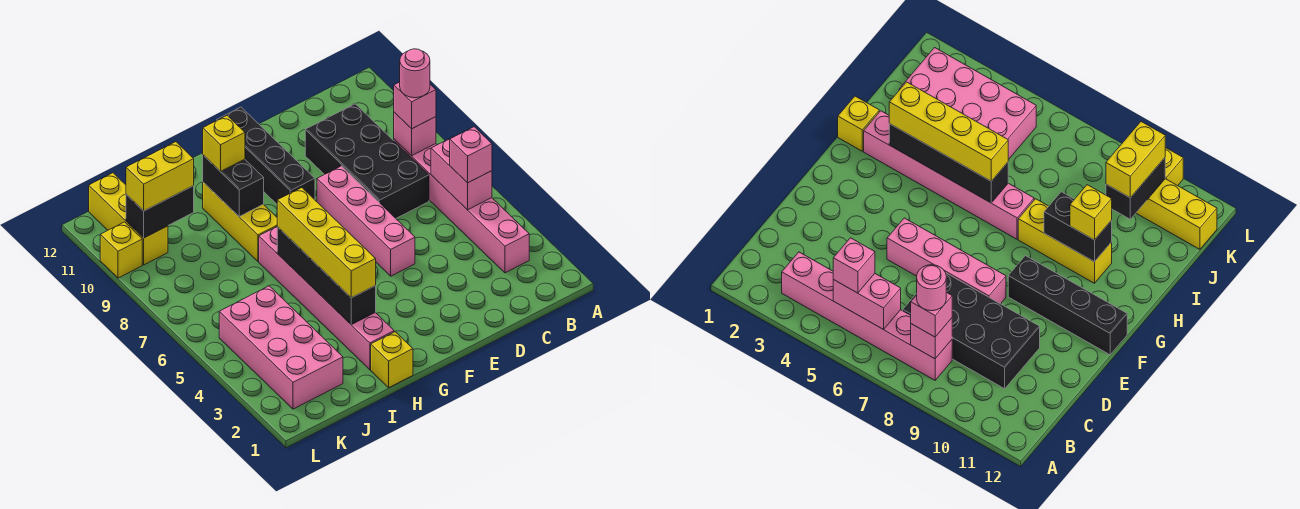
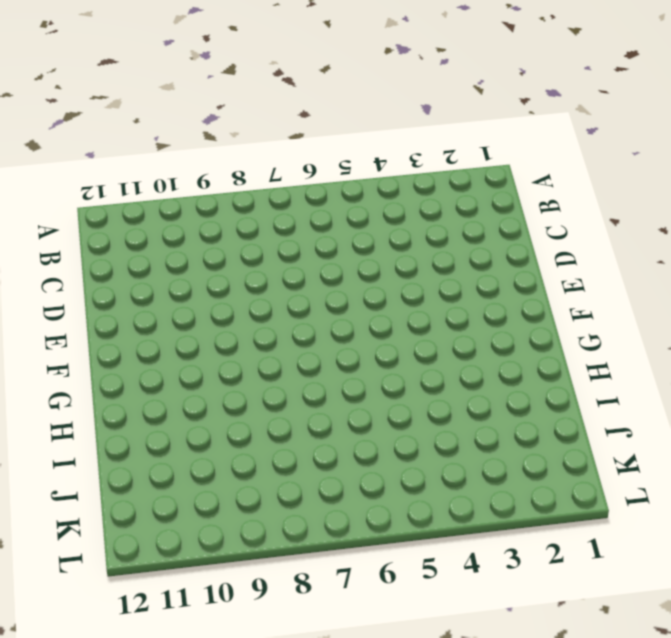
none -> pink 1x6 brick [394,139,529,273]
none -> black 2x4 brick [305,104,429,218]
none -> pink 1x4 brick [317,166,415,276]

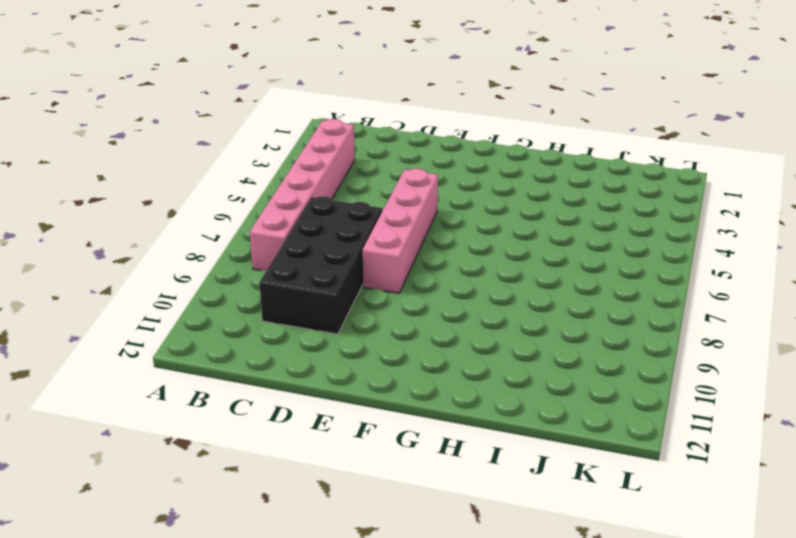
none -> black 1x4 brick [217,107,315,204]
none -> yellow 1x1 brick [371,332,413,388]
none -> pink 1x6 brick [259,227,394,370]

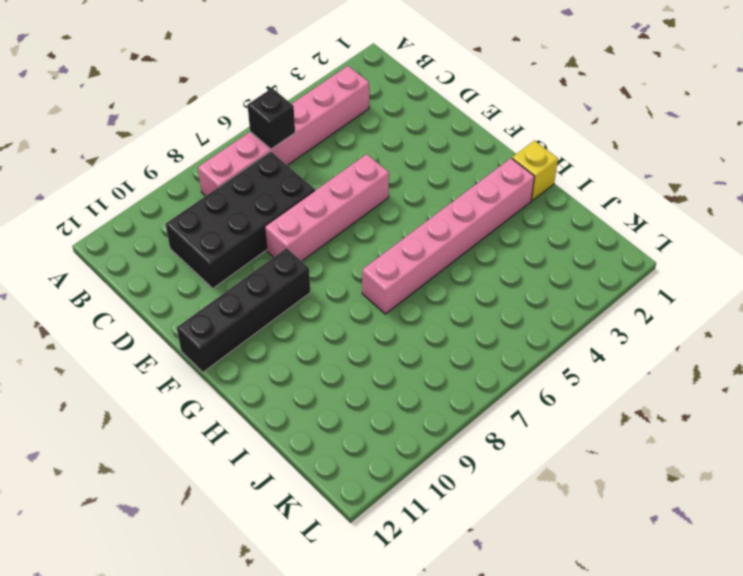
black 1x1 brick [248,88,295,149] -> pink 1x2 brick [431,136,492,210]
none -> yellow 1x3 brick [203,182,277,261]
none -> pink 2x4 brick [219,286,343,409]
none -> yellow 1x3 brick [89,173,168,265]

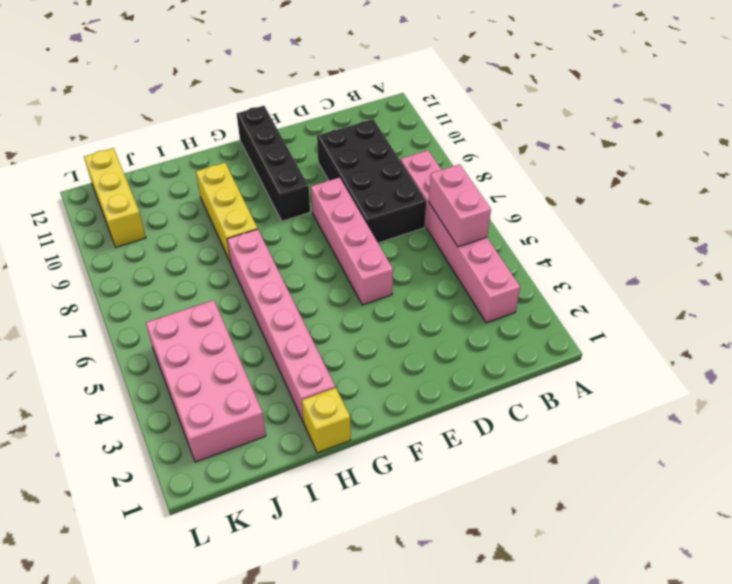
none -> yellow 1x1 brick [100,222,142,278]
none -> pink 1x1 brick [394,112,436,156]
none -> black 1x4 brick [277,227,376,325]

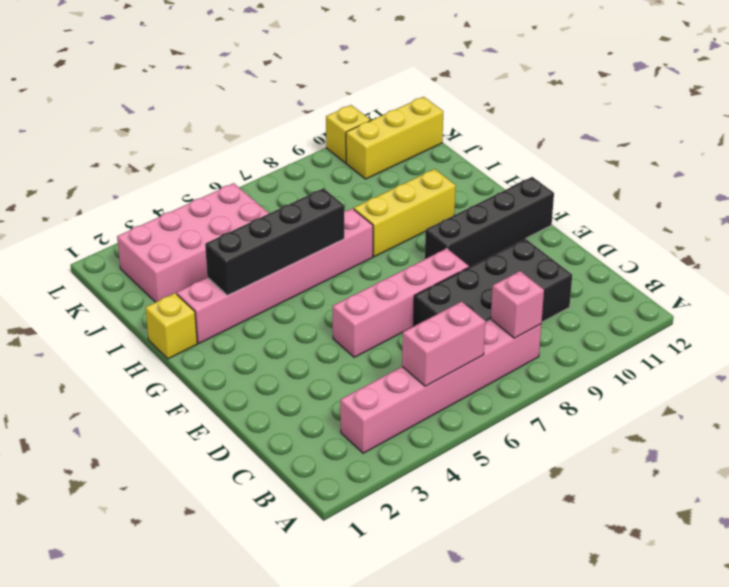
none -> black 1x2 brick [203,155,264,216]
none -> black 1x2 brick [126,186,194,238]
none -> pink 1x1 brick [450,127,492,183]

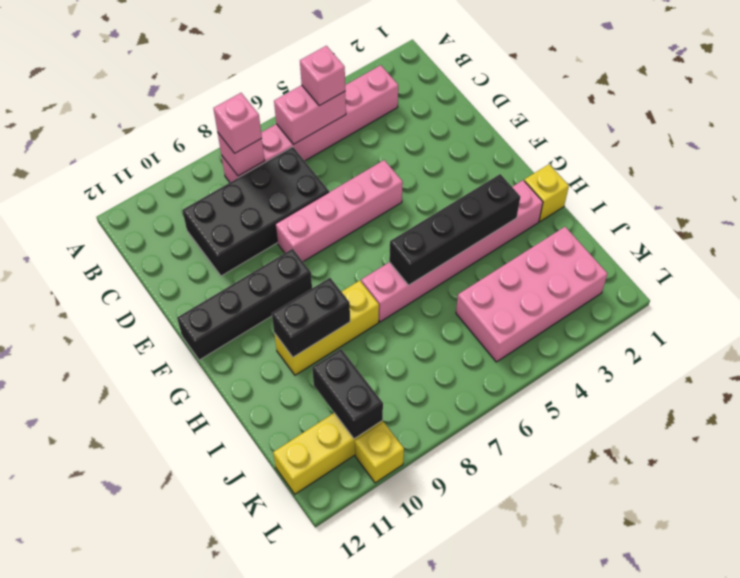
none -> yellow 1x4 brick [277,188,376,298]
none -> yellow 1x1 brick [203,116,245,172]
none -> yellow 1x2 brick [126,142,194,211]

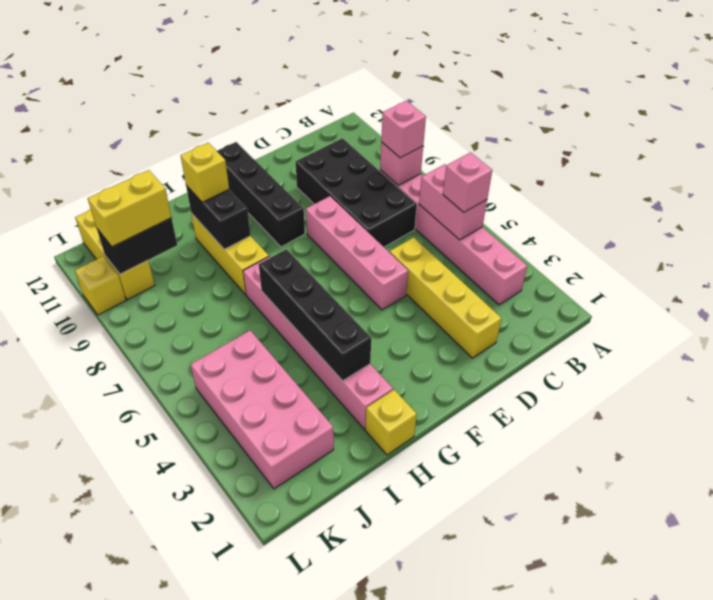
yellow 1x4 brick [390,237,502,358] -> yellow 1x4 brick moved to [277,188,376,298]
none -> pink 1x1 round brick [400,49,430,98]

